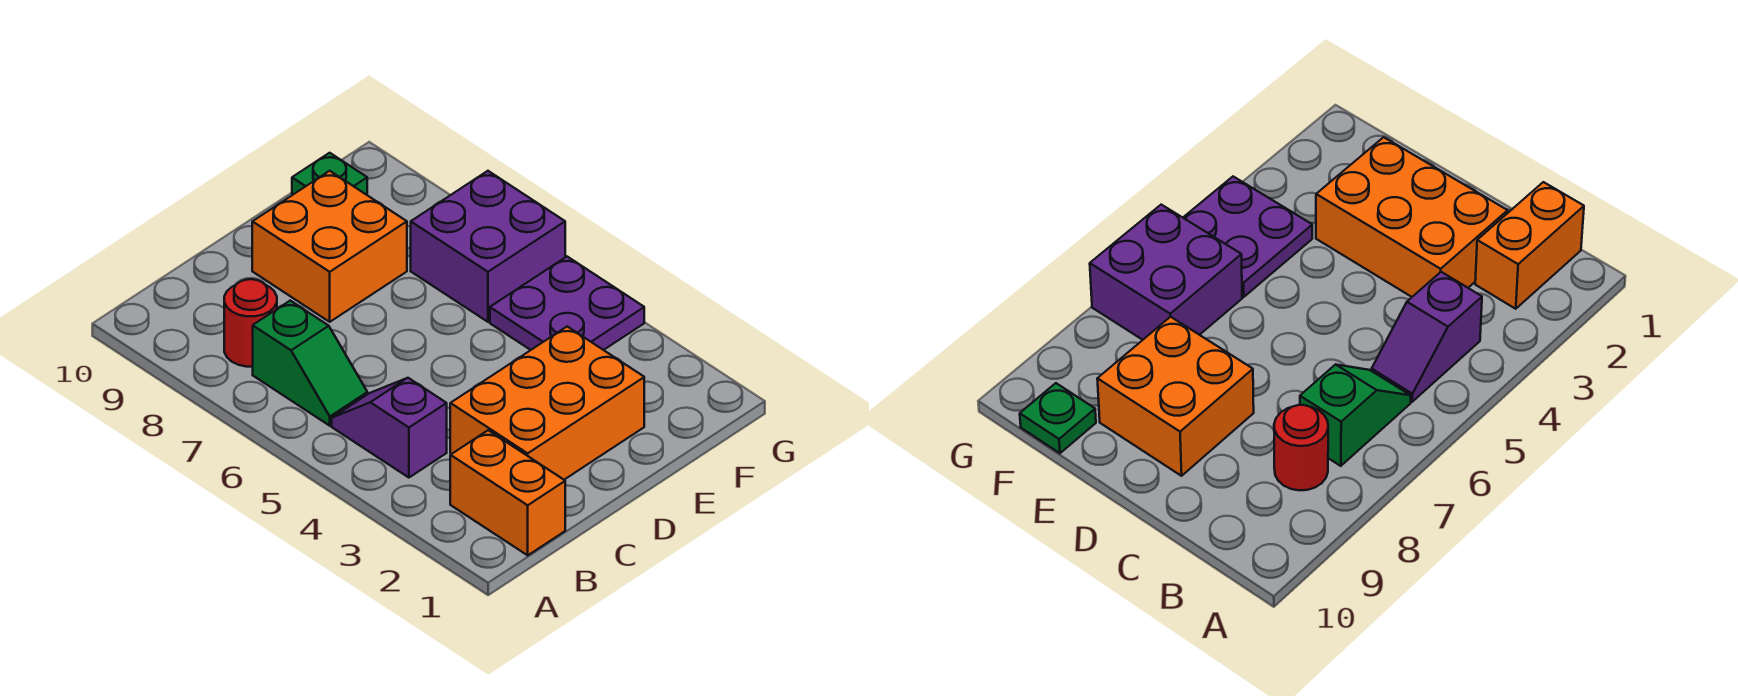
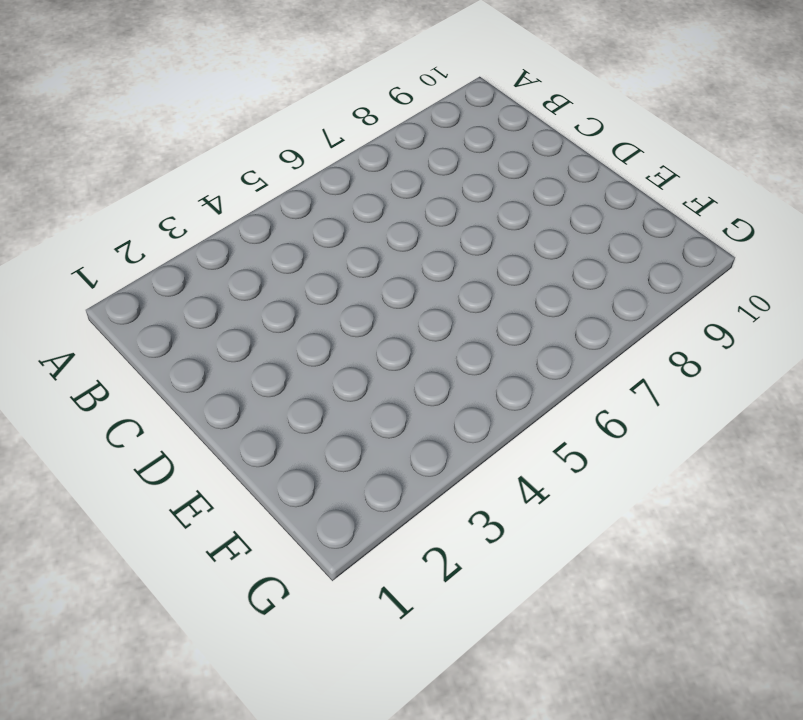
none -> orange 1x2 brick [450,430,565,555]
none -> purple 1x2 slope [332,378,447,478]

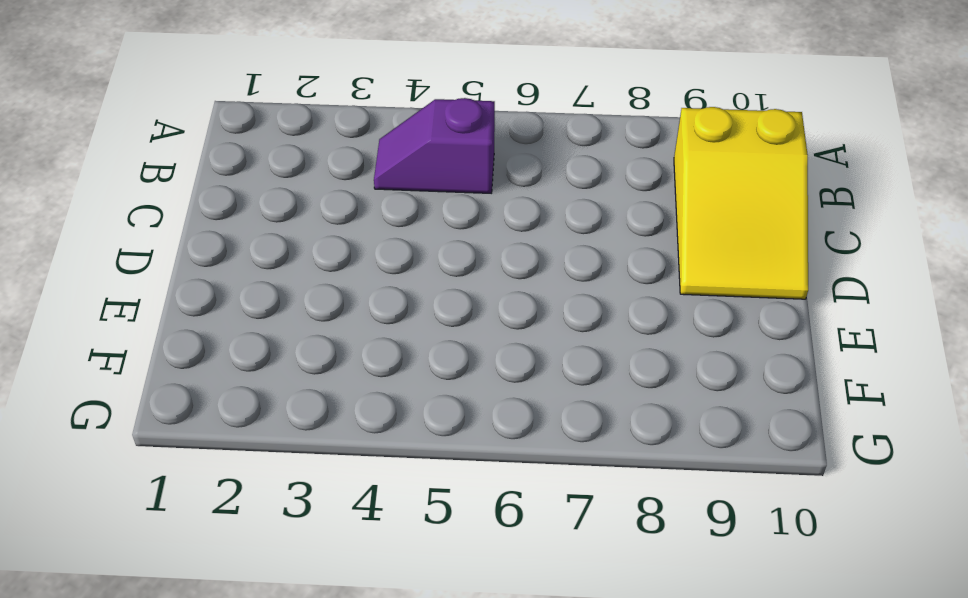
purple 1x2 slope [374,98,495,193] -> purple 1x2 slope turned to [332,378,447,478]
yellow 2x3 slope [674,107,808,299] -> orange 2x2 brick [252,171,407,322]
none -> orange 1x2 brick [450,430,565,555]
none -> green 1x2 slope [253,301,367,426]

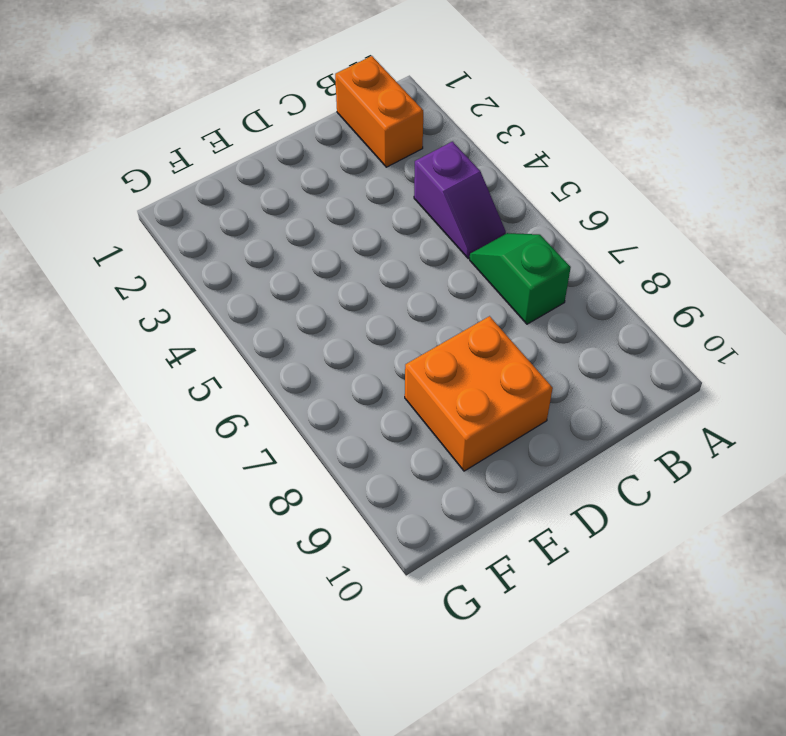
none -> red 1x1 round brick [224,279,277,367]
none -> orange 2x3 brick [450,327,644,480]

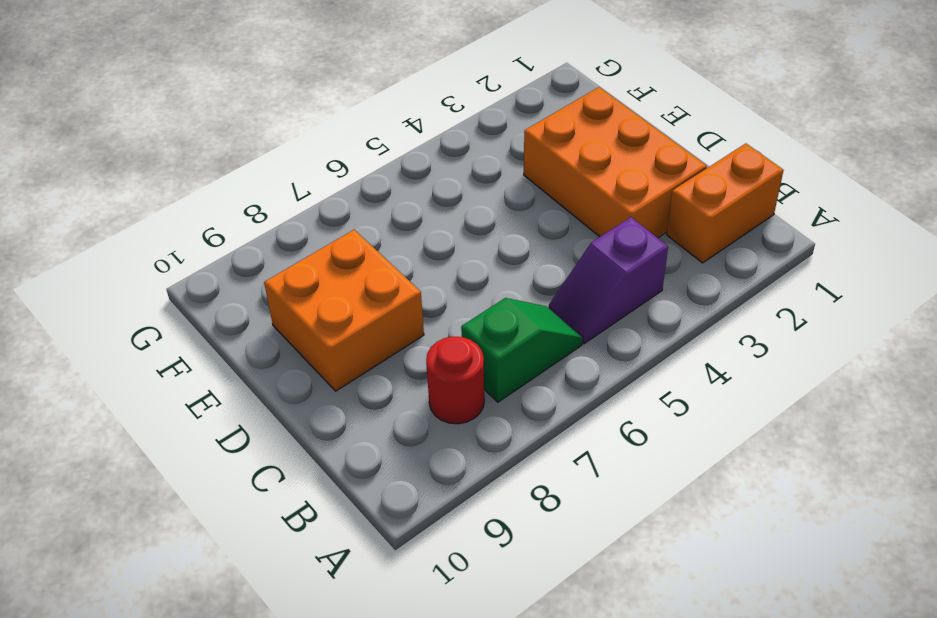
none -> purple 2x2 plate [490,257,644,350]
none -> purple 2x2 brick [411,171,565,322]

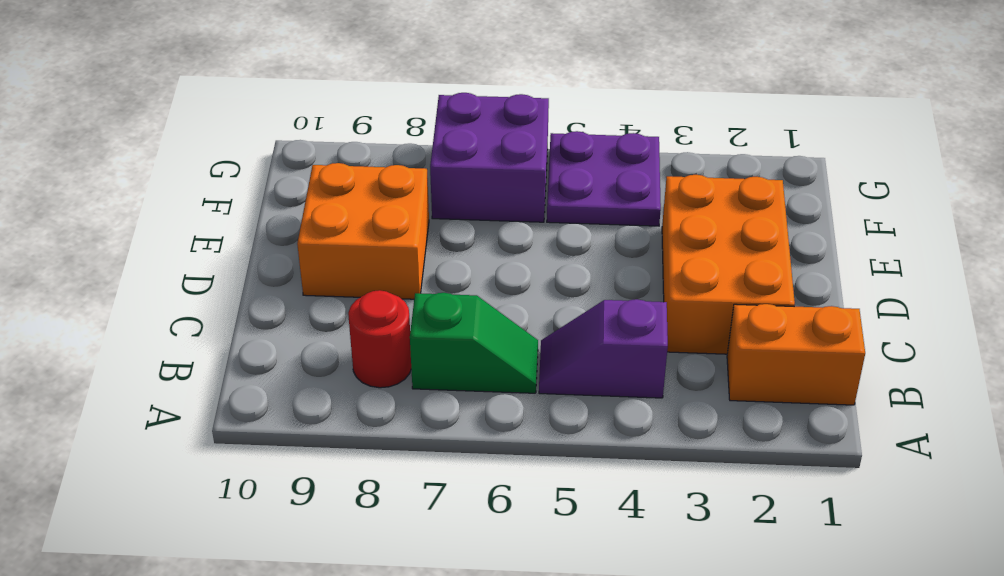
none -> green 1x1 plate [292,153,367,194]

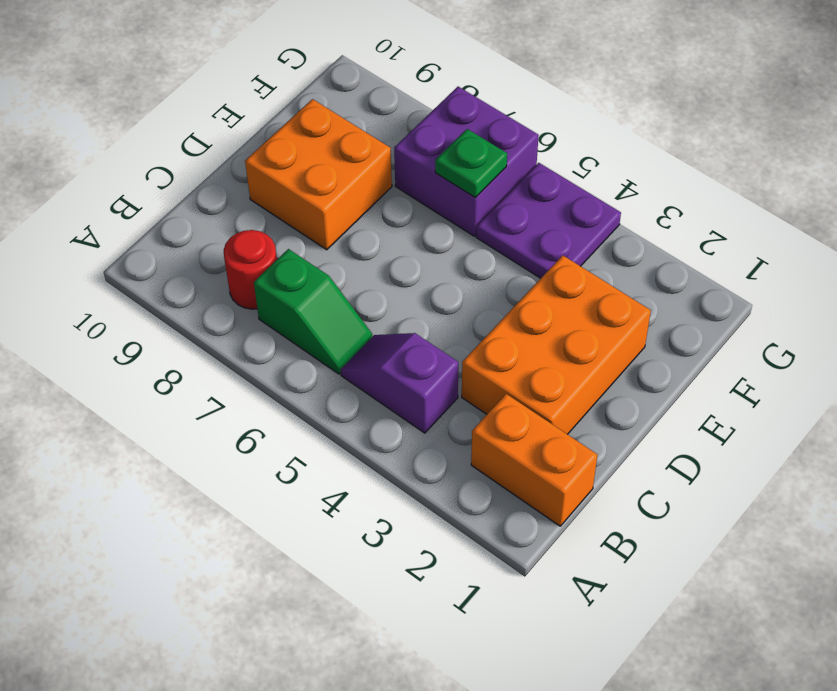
green 1x1 plate [435,129,507,198] -> green 1x1 plate moved to [292,153,367,194]

